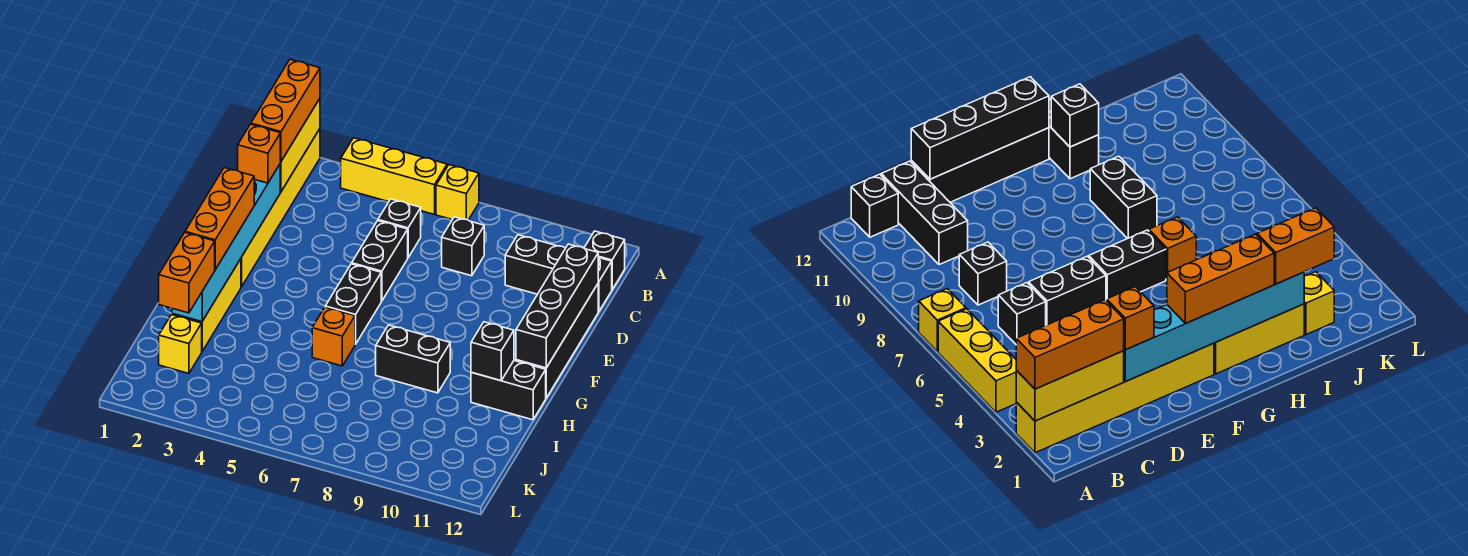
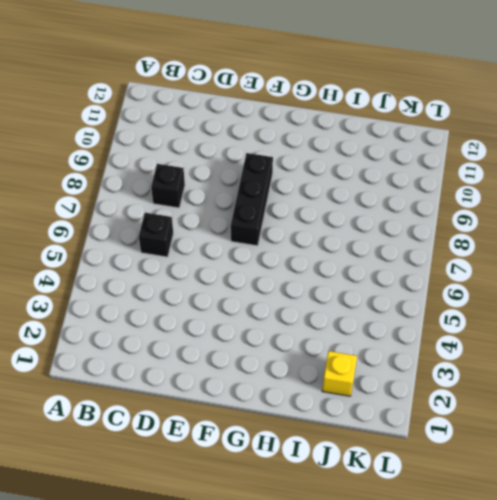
black 1x3 brick [231,153,273,246] -> black 1x3 brick moved to [505,235,612,312]
none -> yellow 1x6 brick [241,129,320,287]
none -> yellow 1x3 brick [341,138,447,215]
none -> yellow 1x1 brick [436,165,479,220]

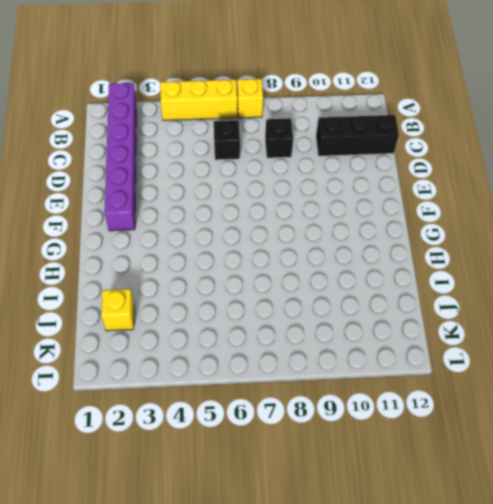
purple 1x6 brick [105,83,136,231] -> yellow 1x6 brick [241,129,320,287]
none -> black 1x1 brick [584,231,625,289]
none -> black 1x2 brick [352,221,408,301]
none -> black 1x4 brick [516,284,598,398]

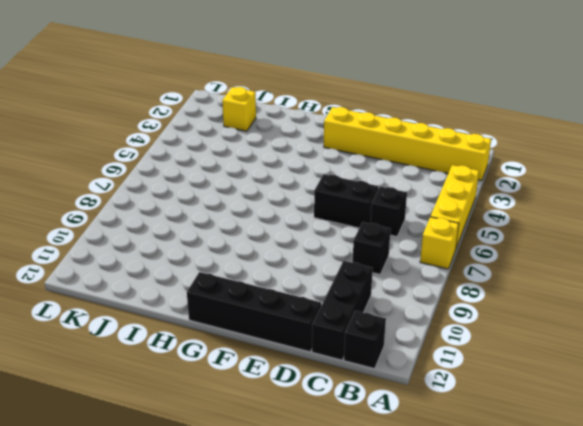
none -> black 1x2 brick [325,264,381,344]
none -> yellow 1x3 brick [172,259,241,351]
none -> orange 1x1 brick [312,307,355,366]

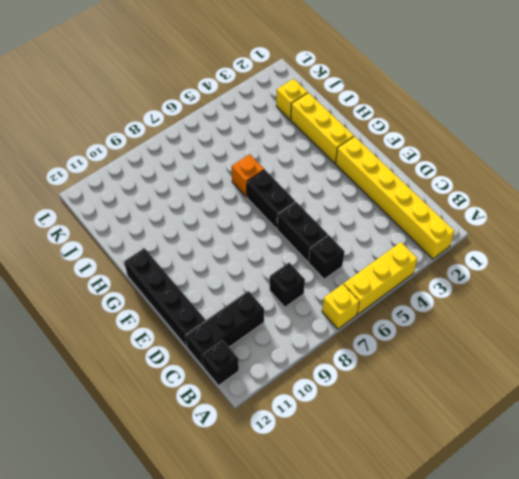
none -> black 1x2 brick [376,325,450,393]
none -> black 1x2 brick [471,361,546,420]
none -> yellow 1x3 brick [280,99,320,192]

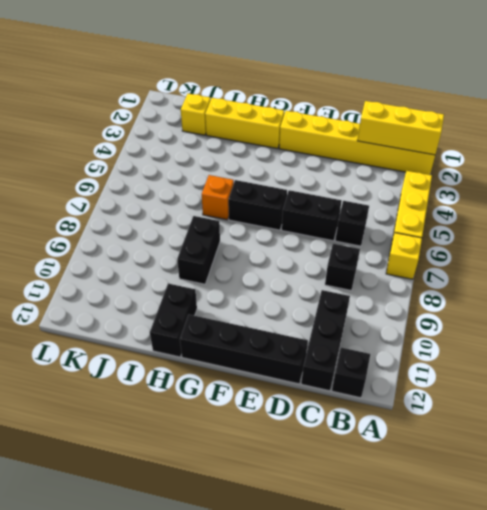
none -> cyan 1x6 brick [172,164,280,322]
none -> black 1x4 brick [516,244,598,368]
none -> black 1x1 brick [471,322,514,381]

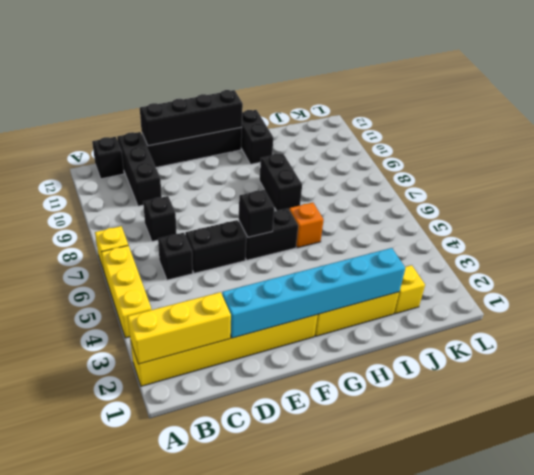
black 1x1 brick [239,190,275,237] -> black 1x1 brick moved to [471,322,514,381]
none -> orange 1x3 brick [251,59,320,162]
none -> orange 1x1 brick [238,124,280,183]
none -> orange 1x3 brick [185,168,254,269]

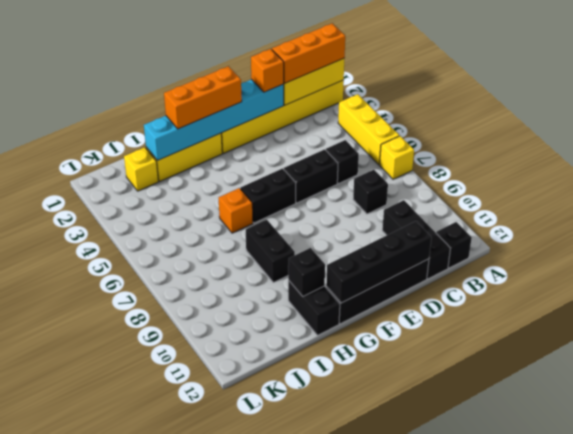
none -> orange 1x2 brick [159,233,215,313]

